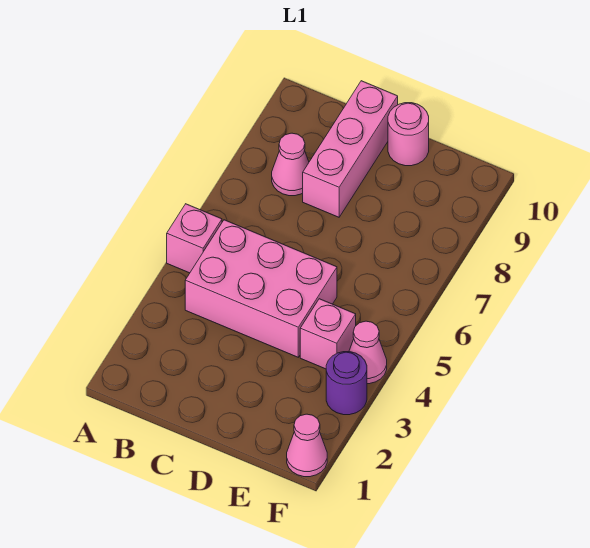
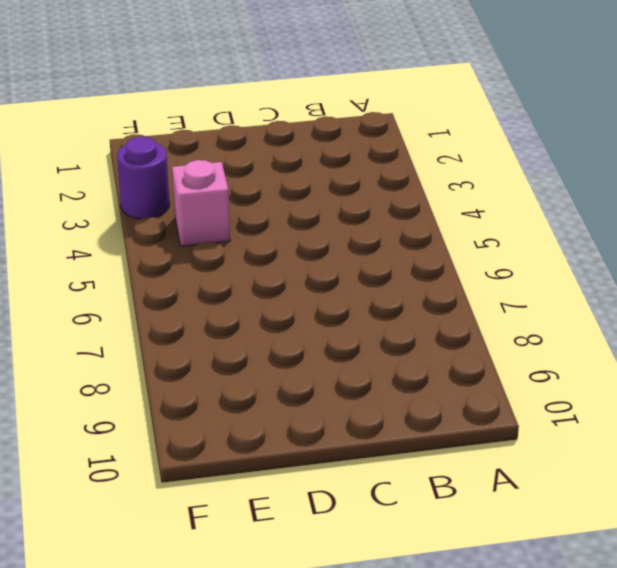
none -> pink 1x1 brick [167,204,222,273]
none -> pink 2x3 brick [185,220,337,357]

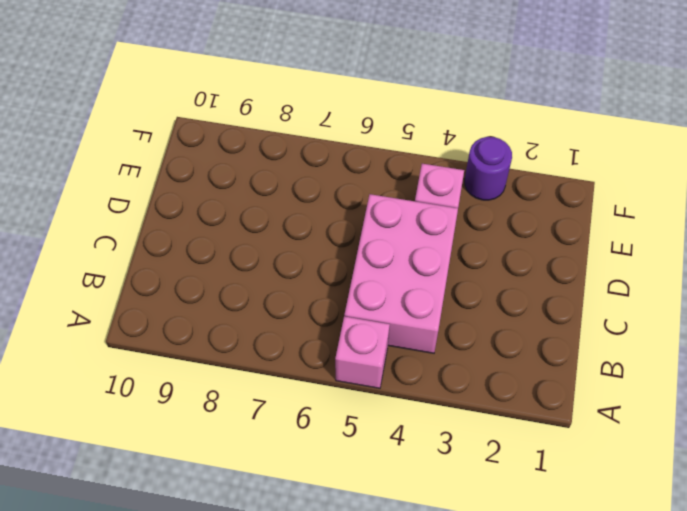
none -> pink 1x1 cone [272,133,309,196]
none -> pink 1x3 brick [303,81,398,217]

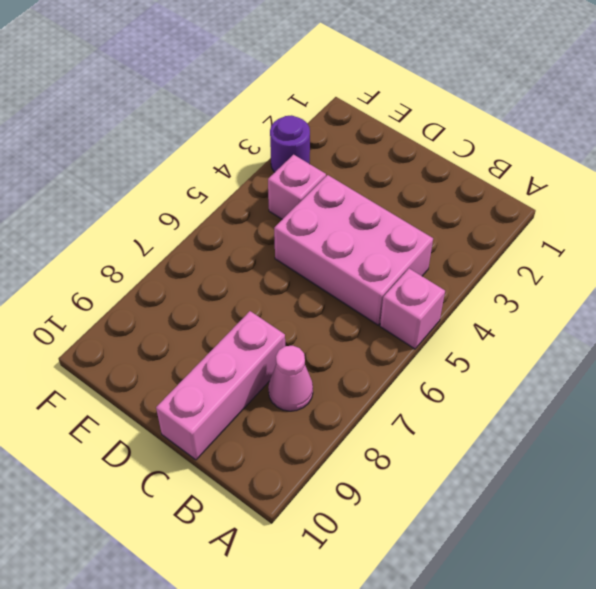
none -> pink 1x1 round brick [388,103,429,166]
none -> pink 1x1 cone [287,414,327,477]

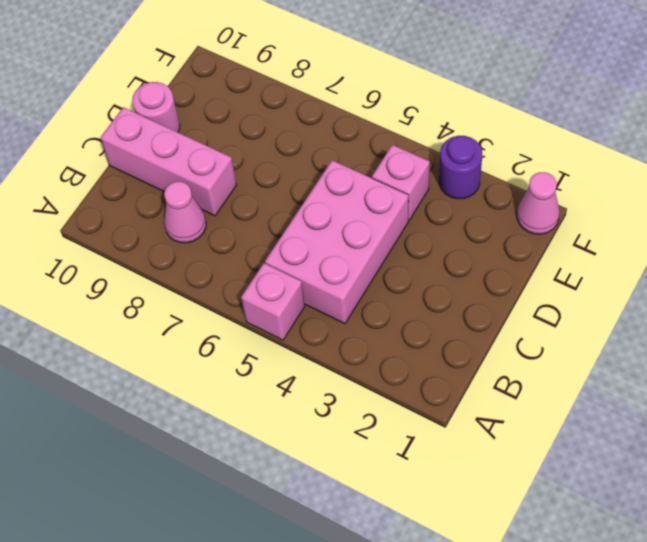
none -> pink 1x1 cone [349,321,387,384]

